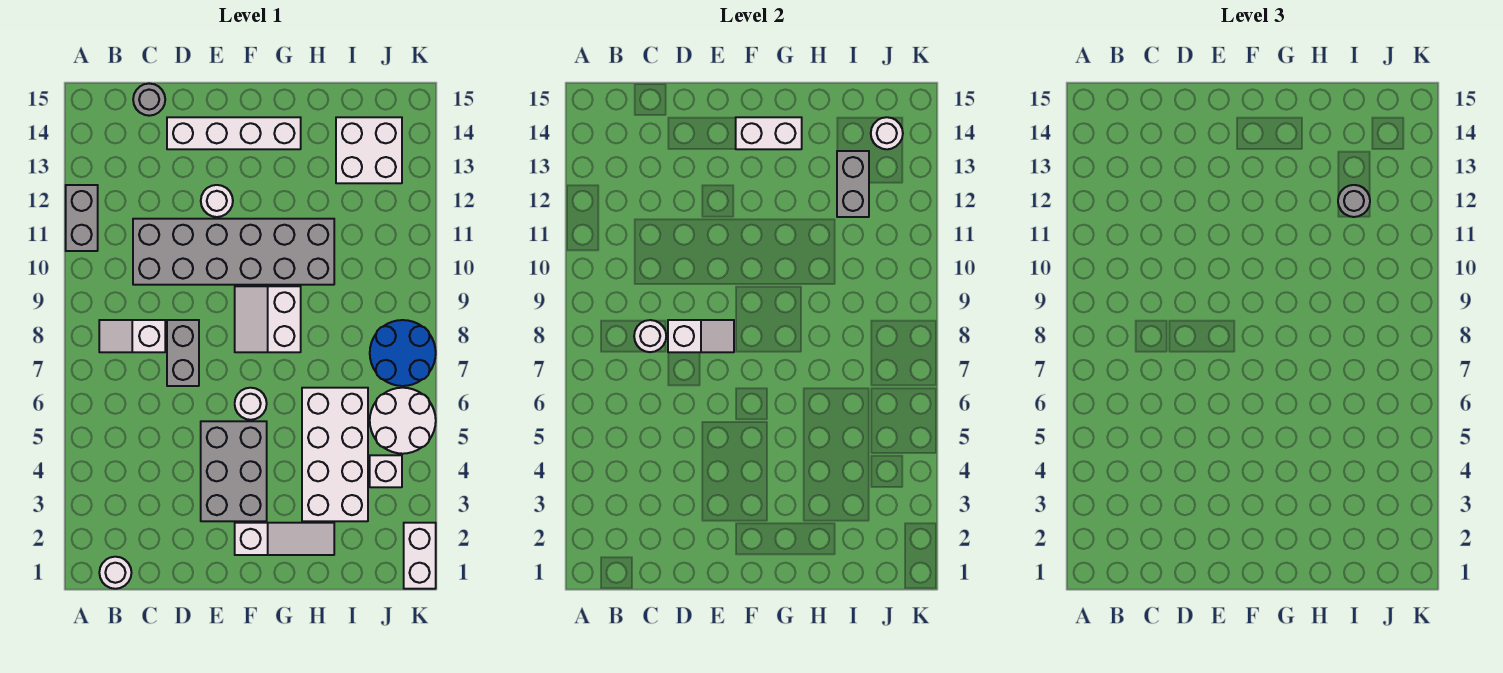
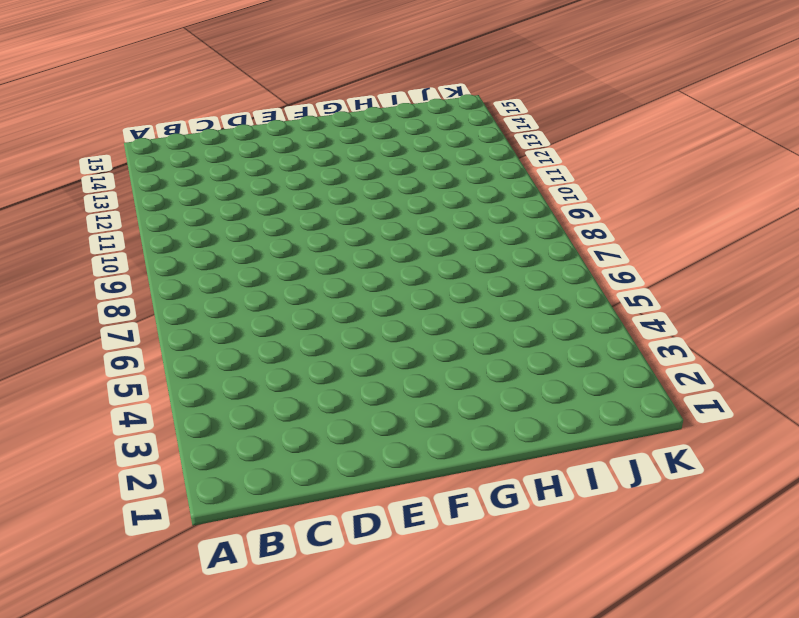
none -> grey 1x2 brick [66,185,98,251]
none -> white 1x1 round brick [99,557,131,589]
none -> white 1x2 slope [99,320,165,352]

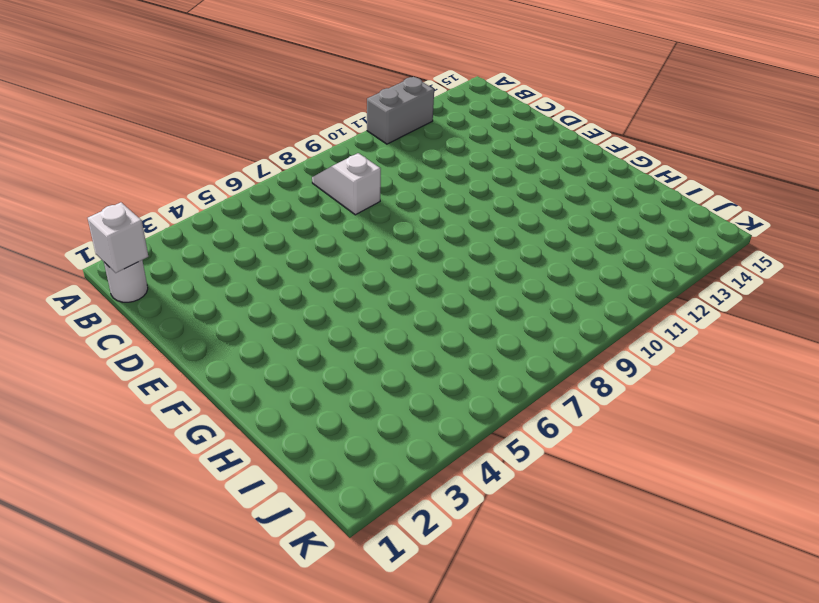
white 1x1 brick [88,202,148,273] -> white 1x1 brick moved to [370,455,402,487]
none -> grey 2x6 brick [133,219,334,285]
none -> grey 1x1 round brick [133,84,165,116]
none -> grey 1x2 brick [167,320,199,386]

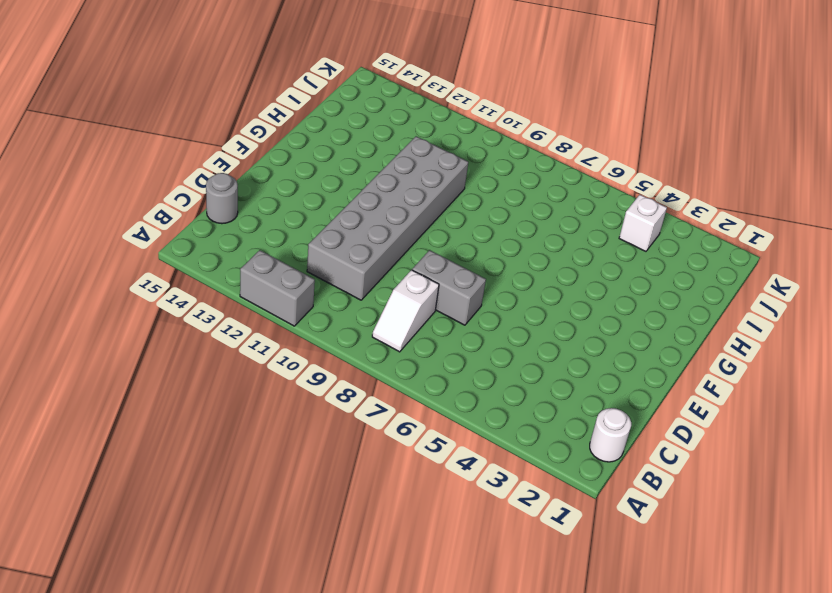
none -> white 1x4 brick [167,117,301,149]
none -> grey 2x3 brick [201,421,267,521]
none -> white 1x1 round brick [201,185,233,217]

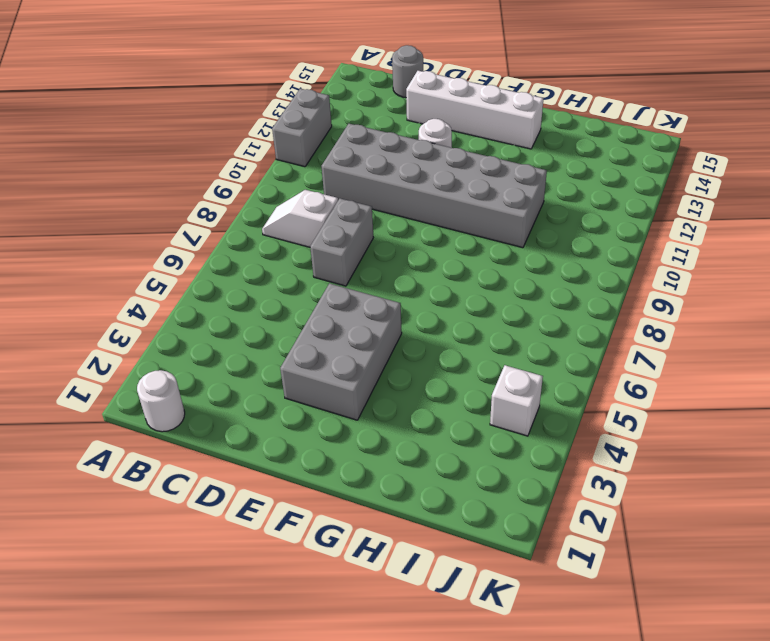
none -> white 1x3 slope [235,523,334,555]
none -> white 1x1 round brick [235,388,267,420]
none -> white 2x2 slope [235,286,301,352]

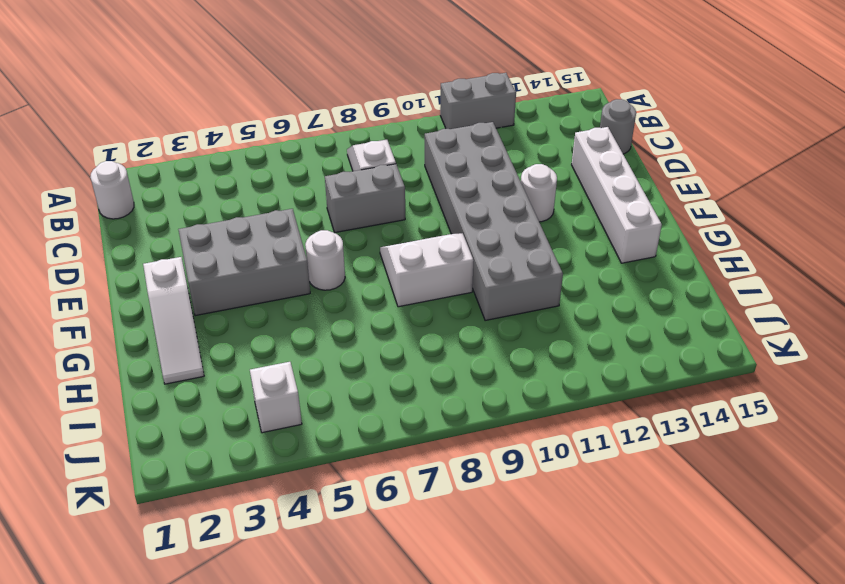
none -> white 2x4 brick [302,388,368,521]
none -> white 2x2 brick [336,117,402,183]
none -> white 2x2 round brick [370,388,436,454]

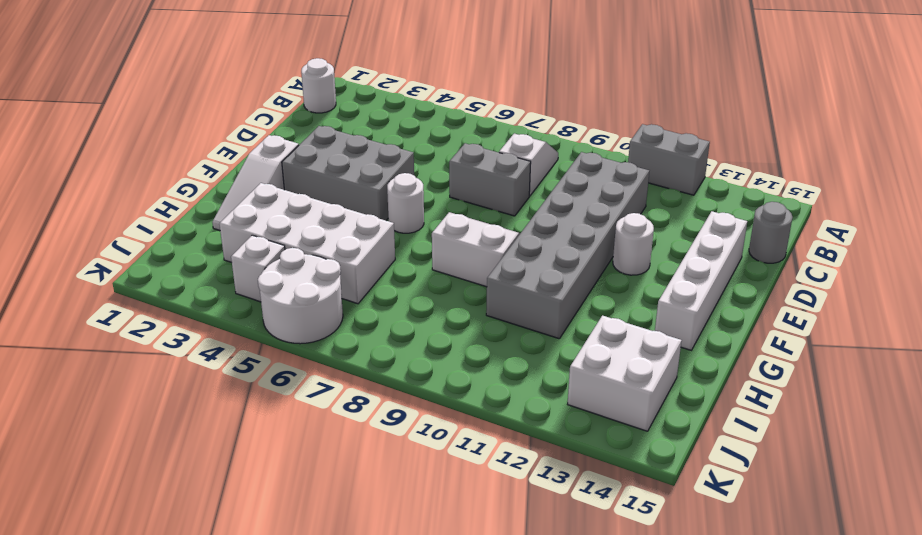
none -> blue 2x2 round brick [370,320,436,386]
none -> white 1x2 brick [404,523,436,589]
none -> white 1x1 round brick [634,320,666,352]

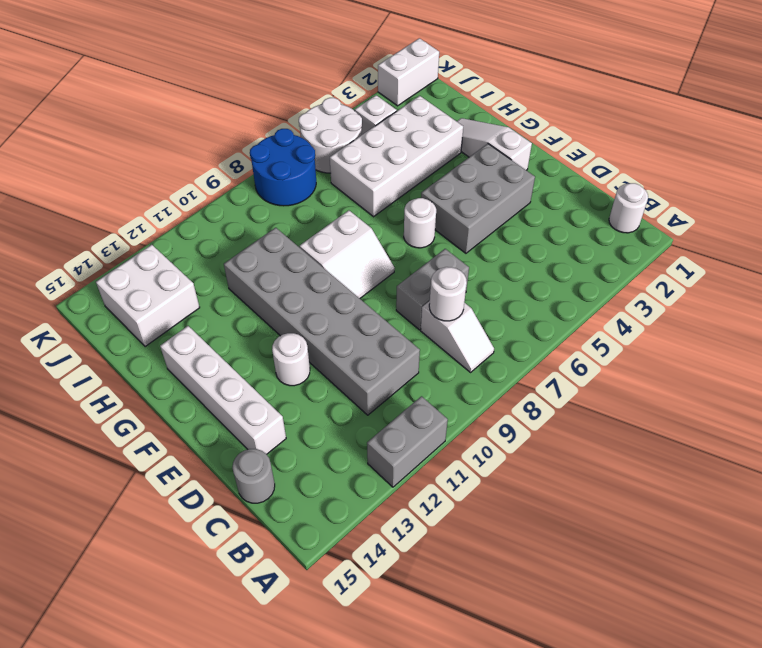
none -> white 1x2 slope [668,320,734,352]
none -> white 1x2 brick [736,117,802,149]
none -> grey 1x2 brick [837,151,869,217]

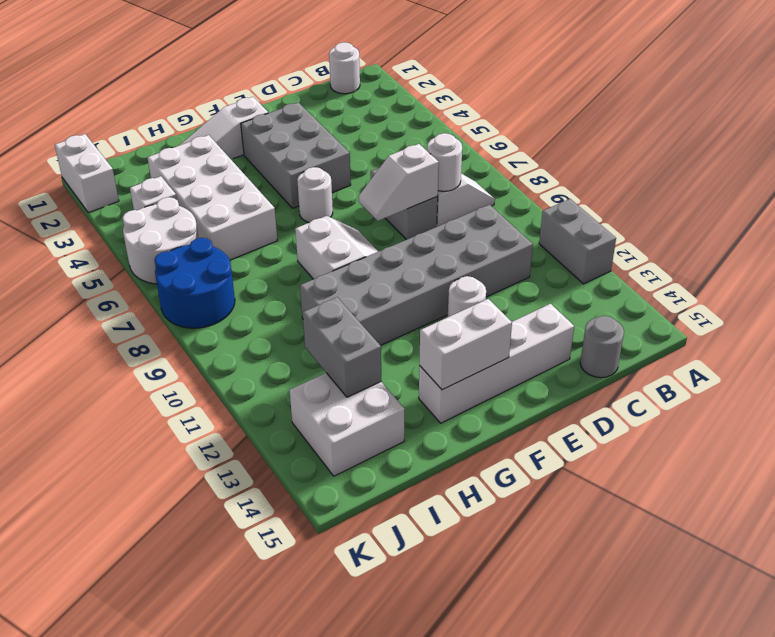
none -> white 1x1 round brick [871,117,903,149]
none -> grey 1x1 round brick [1338,185,1370,217]

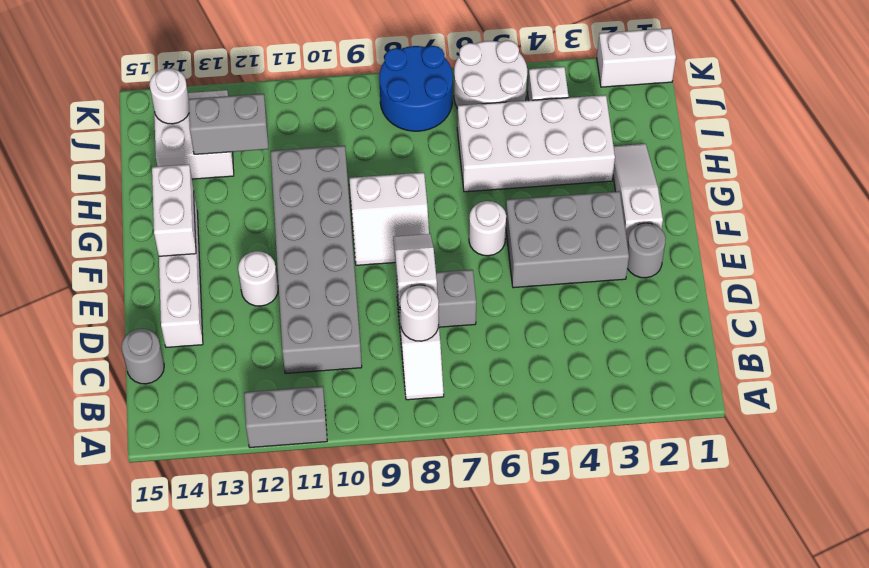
grey 1x1 round brick [627,223,666,278] -> grey 1x1 round brick moved to [1338,185,1370,217]
none -> white 1x1 round brick [99,557,131,589]

